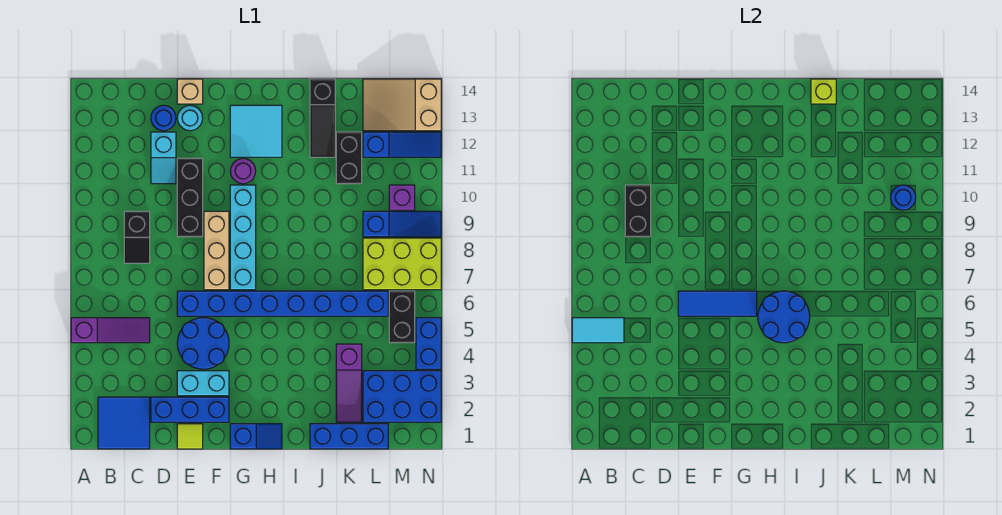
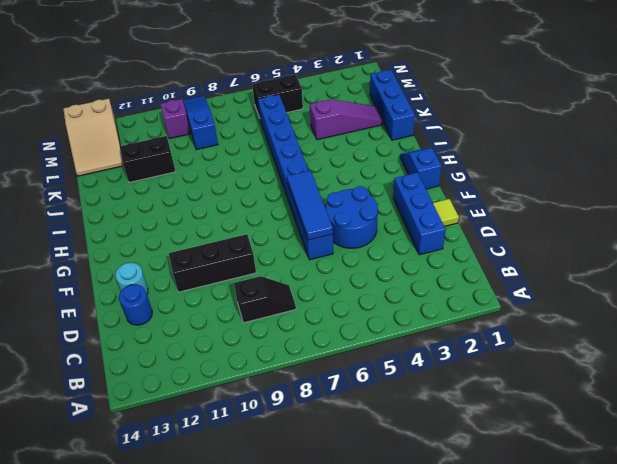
none -> purple 1x3 slope [71,318,150,343]
none -> blue 2x2 tile [98,397,150,449]
none -> cyan 1x2 slope [151,132,176,184]
none -> cyan 1x2 brick [177,371,229,396]

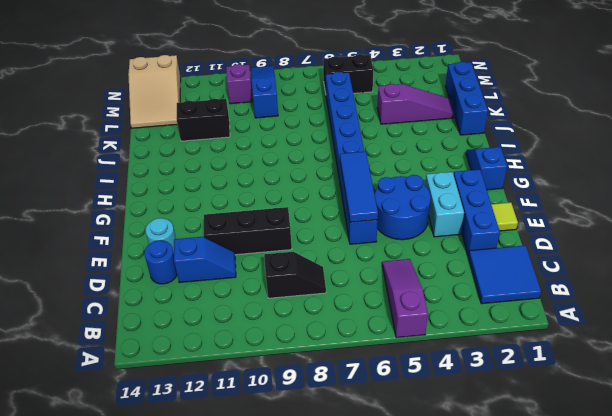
blue 1x2 slope [174,237,236,283] -> cyan 1x2 slope [151,132,176,184]
none -> tan 1x1 brick [177,79,203,104]
none -> tan 1x3 brick [204,211,229,290]
none -> cyan 1x4 brick [230,185,256,290]
none -> purple 1x1 round brick [230,159,256,184]

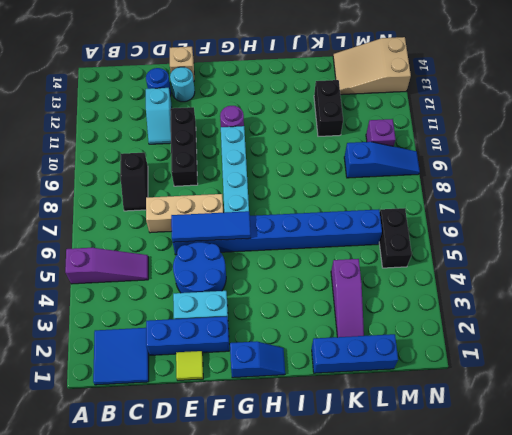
tan 1x3 brick [146,194,224,233] -> tan 1x3 brick turned to [204,211,229,290]
none -> cyan 2x2 tile [230,105,282,157]
none -> black 1x3 slope [310,79,335,157]
none -> blue 2x3 brick [363,371,441,422]
none -> lime 2x3 brick [363,238,441,290]

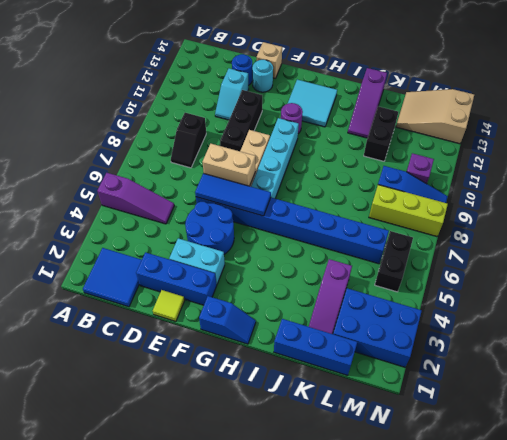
tan 1x2 brick [203,144,255,186] -> none
purple 1x3 slope [348,68,387,138] -> black 1x3 slope [310,79,335,157]
lime 1x3 brick [369,185,448,237] -> lime 2x3 brick [363,238,441,290]
none -> blue 1x3 slope [363,132,441,157]
none -> blue 1x2 brick [416,318,441,369]
none -> cyan 1x2 tile [572,318,624,343]
none -> black 1x2 brick [625,185,651,237]

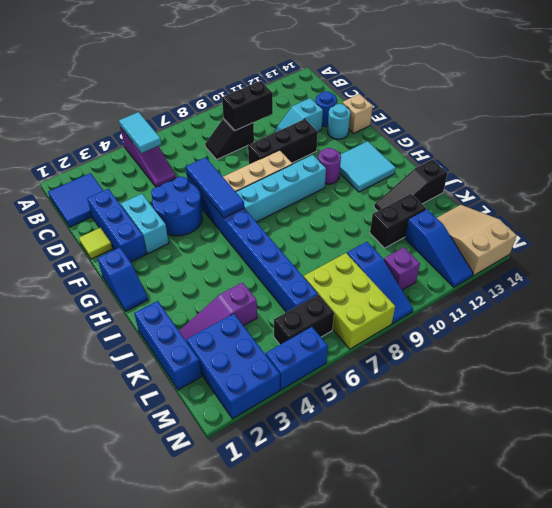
none -> blue 2x2 round brick [758,291,810,343]
none -> lime 1x1 brick [811,79,836,104]
none -> blue 1x1 round brick [891,185,916,210]

